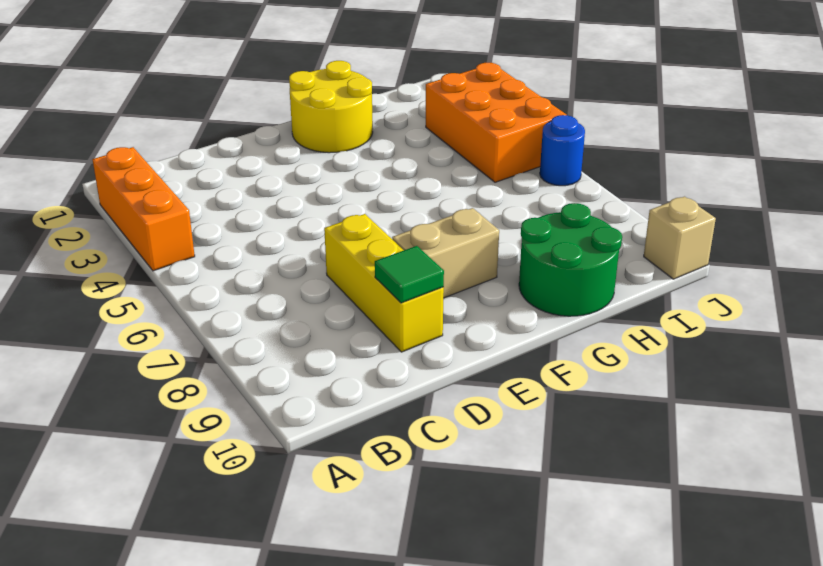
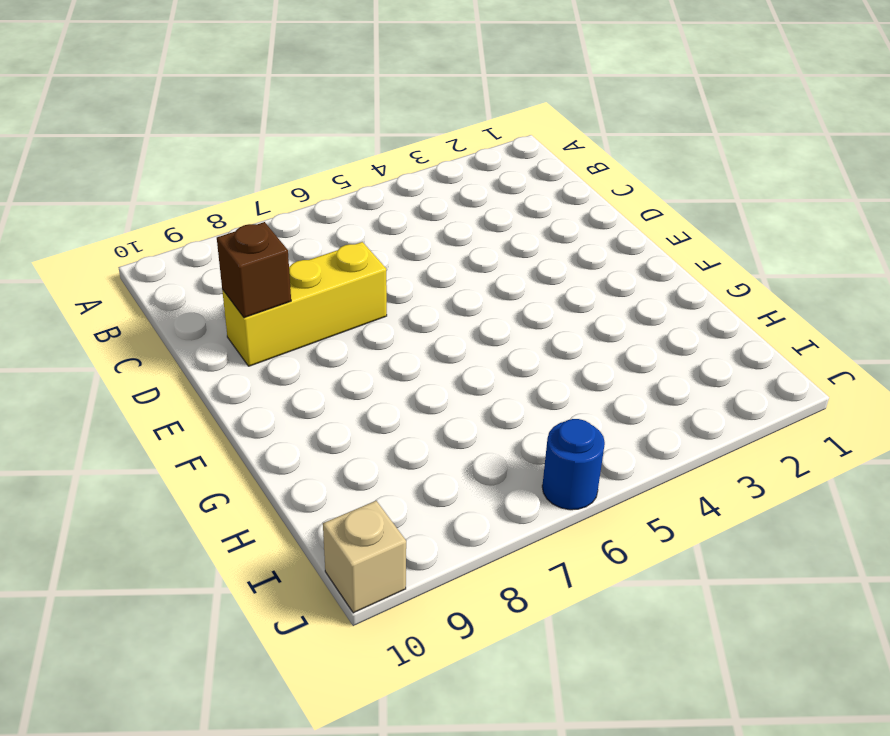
brown 1x1 brick [217,222,291,318] -> green 1x1 tile [375,246,444,303]
none -> orange 1x3 brick [92,147,195,271]
none -> tan 1x2 brick [392,208,499,298]

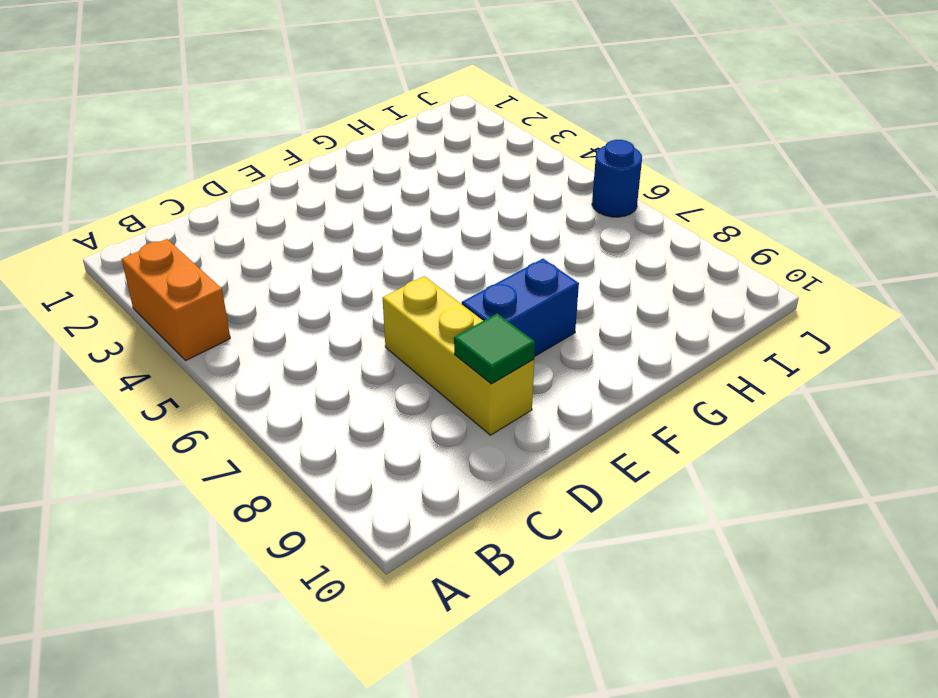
orange 1x2 brick [122,239,230,361] -> orange 1x3 brick [92,147,195,271]
blue 1x2 brick [462,259,579,357] -> tan 1x2 brick [392,208,499,298]
none -> yellow 2x2 round brick [289,61,373,153]
none -> green 2x2 round brick [519,203,622,316]

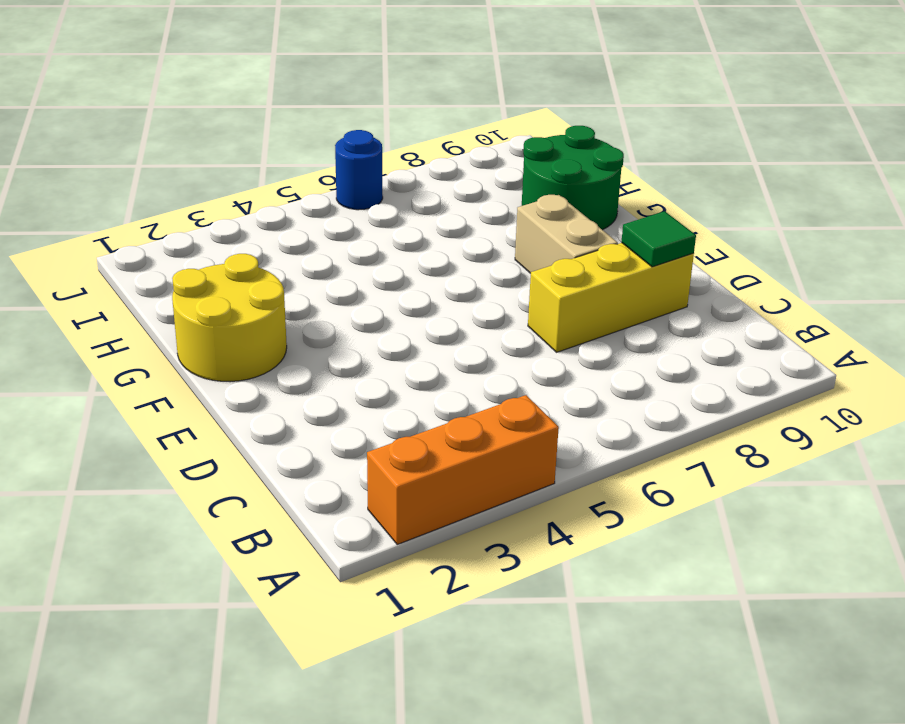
none -> orange 2x3 brick [426,63,566,182]
none -> tan 1x1 brick [644,197,716,279]

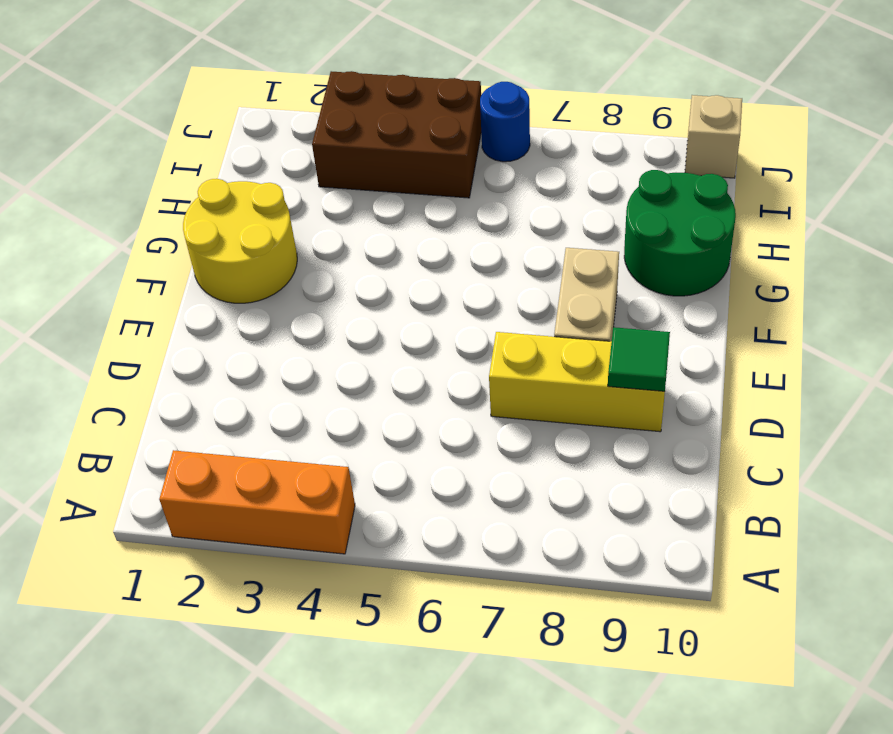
brown 2x3 brick [312,71,481,198] -> orange 2x3 brick [426,63,566,182]

